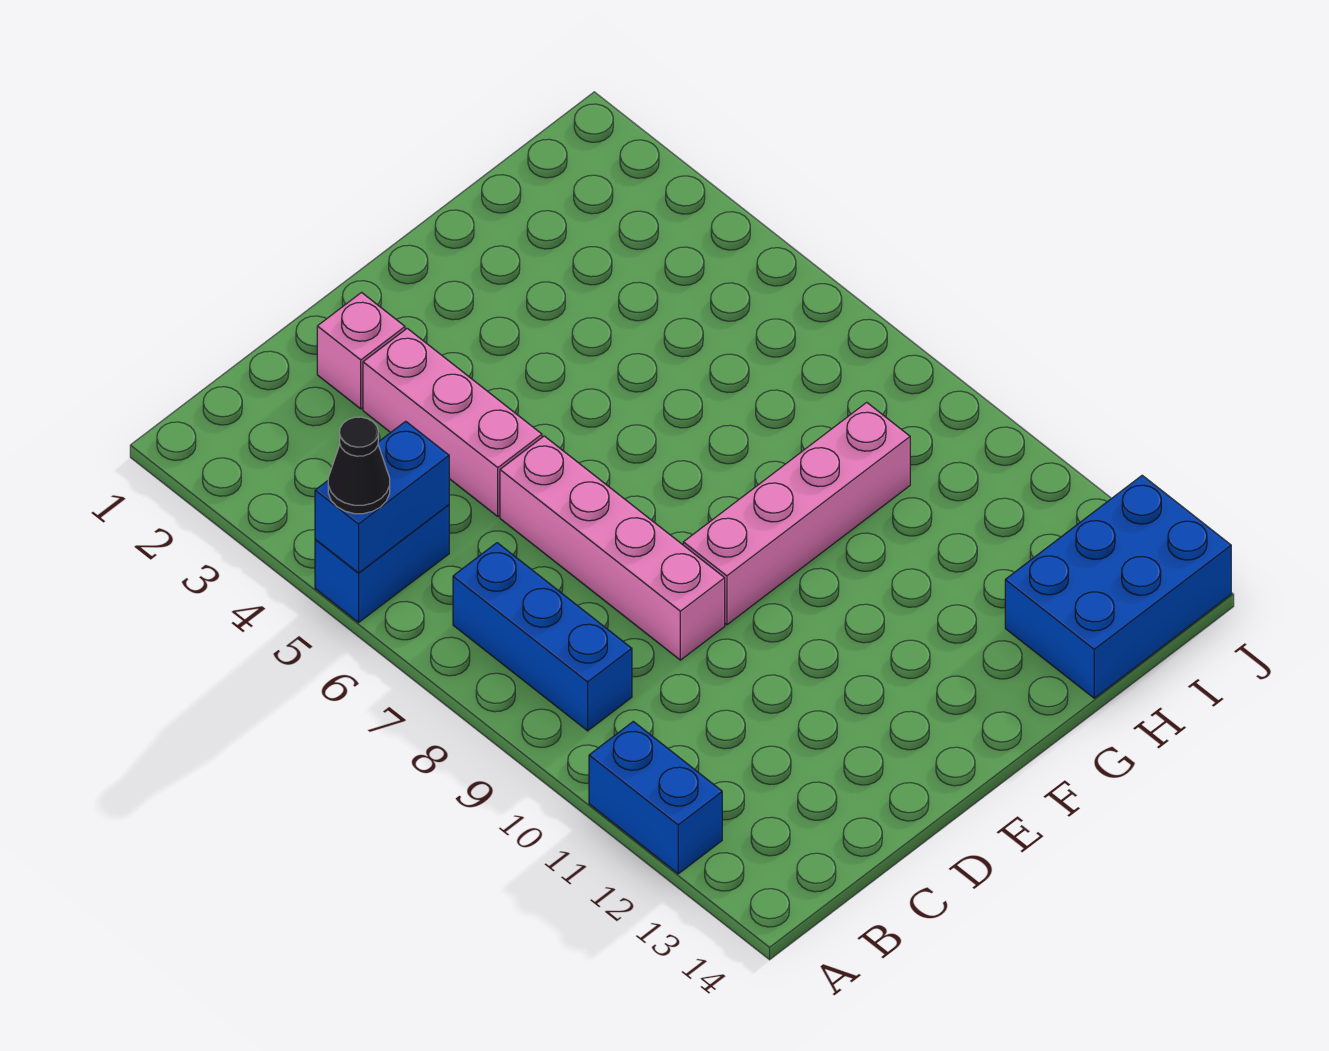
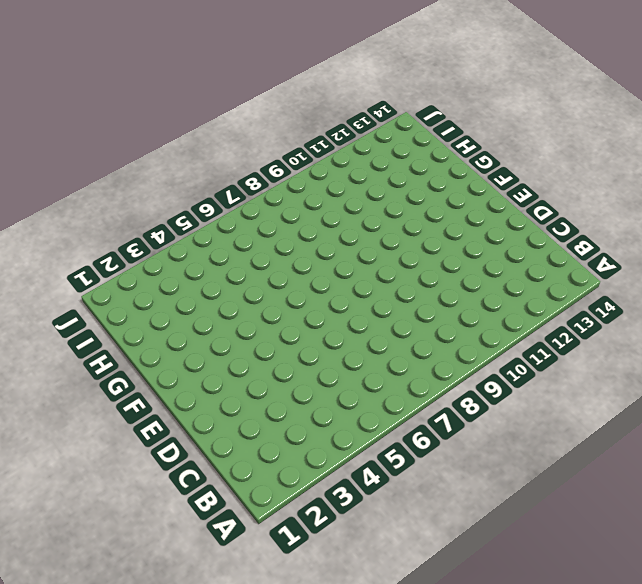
none -> blue 1x2 brick [315,505,449,622]
none -> blue 1x2 brick [589,722,722,874]

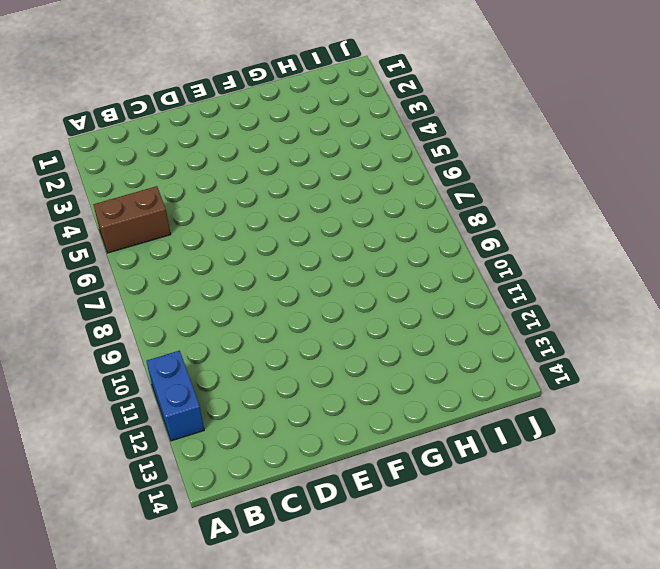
brown 1x2 brick [93,186,171,253] -> blue 1x2 brick [315,505,449,622]
none -> blue 1x3 brick [453,543,632,731]
none -> pink 1x1 brick [317,293,405,409]

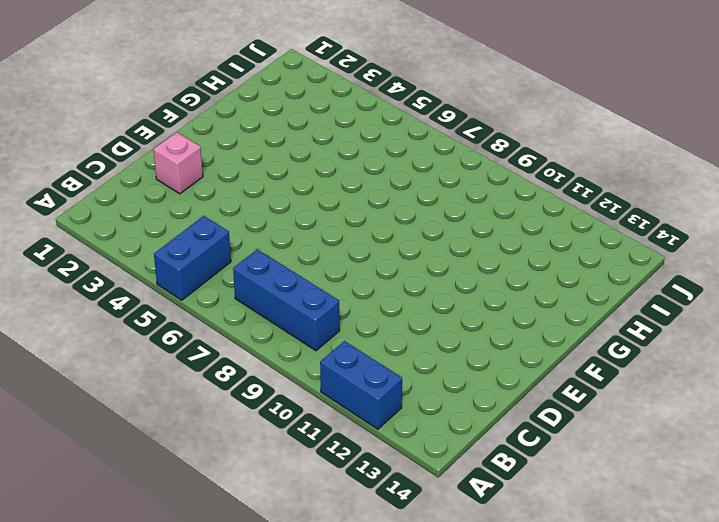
none -> pink 1x3 brick [363,328,542,516]
none -> pink 1x4 brick [500,436,725,660]

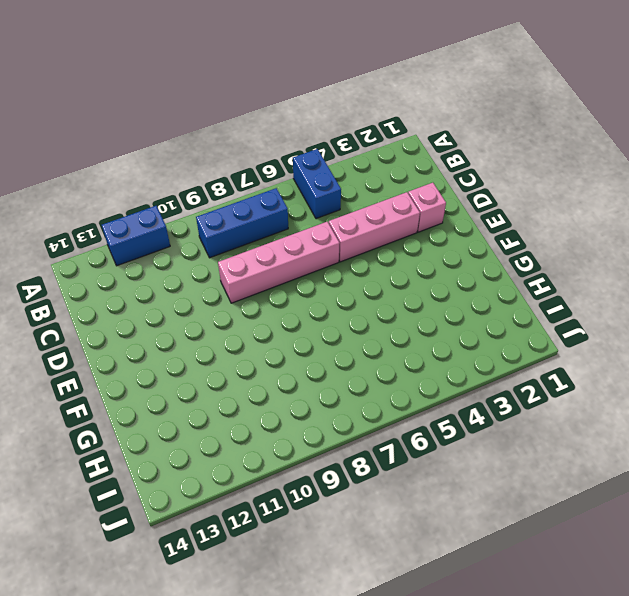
none -> pink 1x4 brick [683,402,910,625]
none -> blue 2x3 brick [1005,475,1231,698]

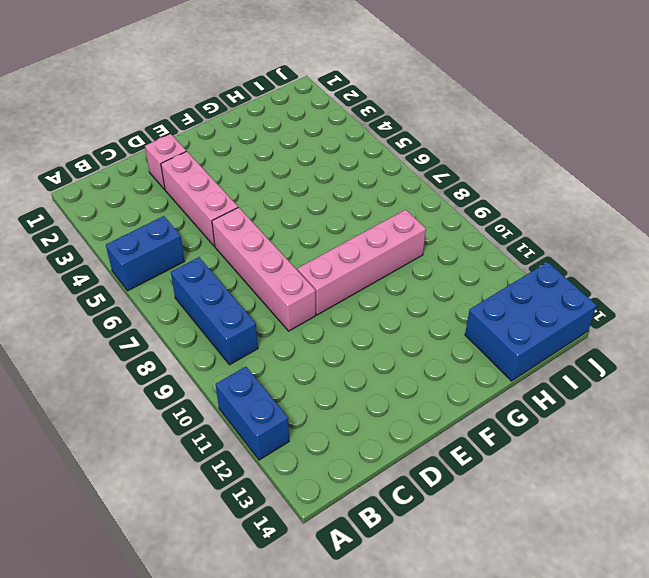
none -> blue 1x2 brick [315,421,449,573]
none -> black 1x1 cone [328,417,390,514]

